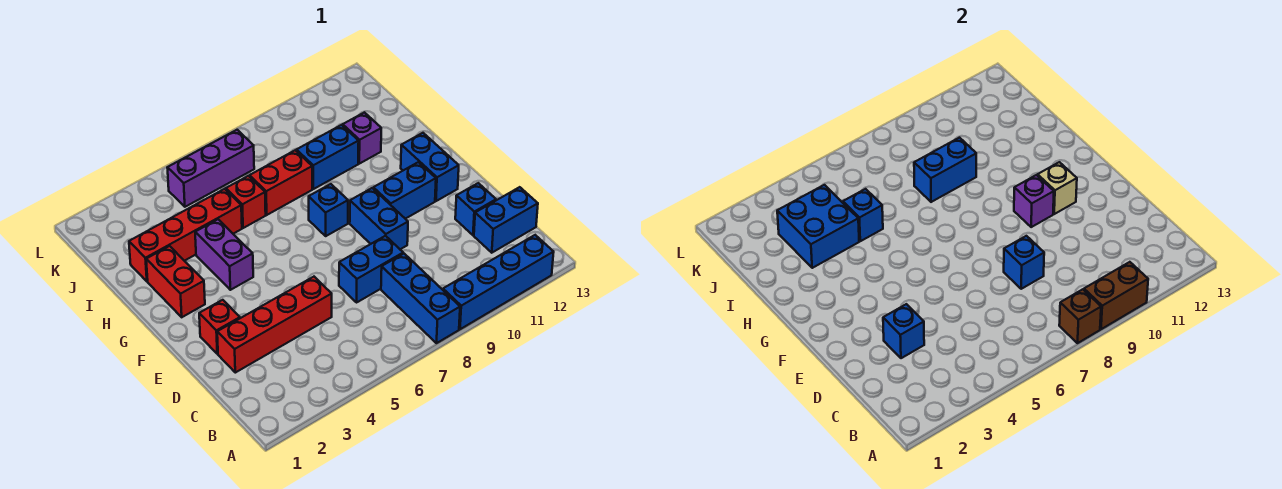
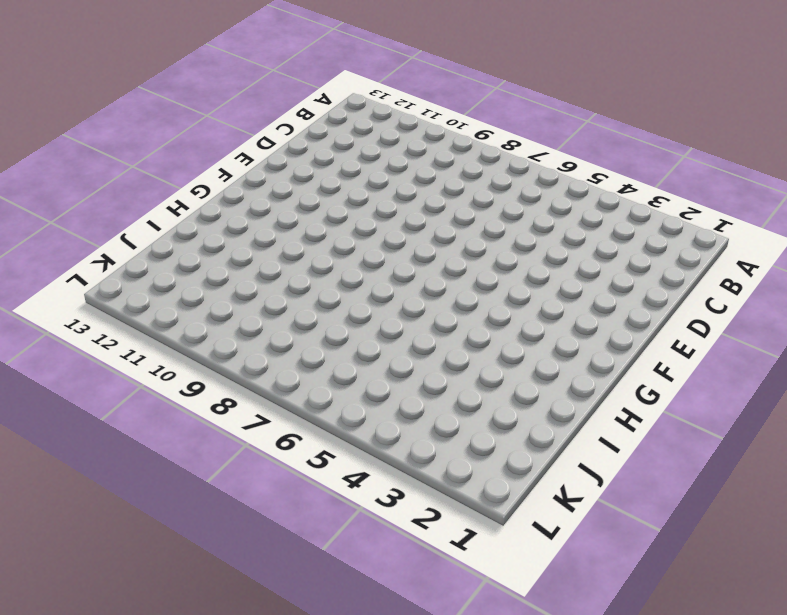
none -> blue 1x3 brick [381,254,460,343]
none -> blue 1x4 brick [443,235,554,329]
none -> blue 1x2 brick [474,187,538,253]

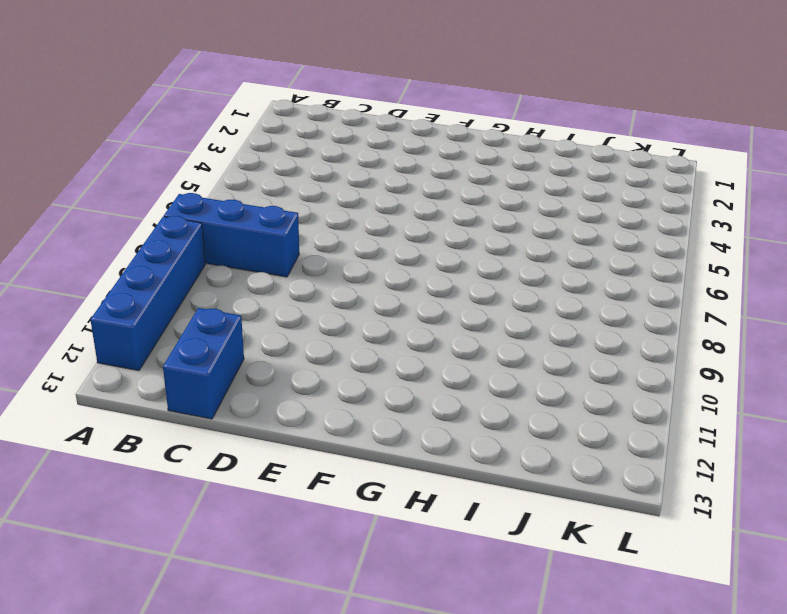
none -> red 1x4 brick [217,277,332,373]
none -> blue 1x2 brick [339,236,403,302]
none -> blue 1x1 brick [455,183,496,235]

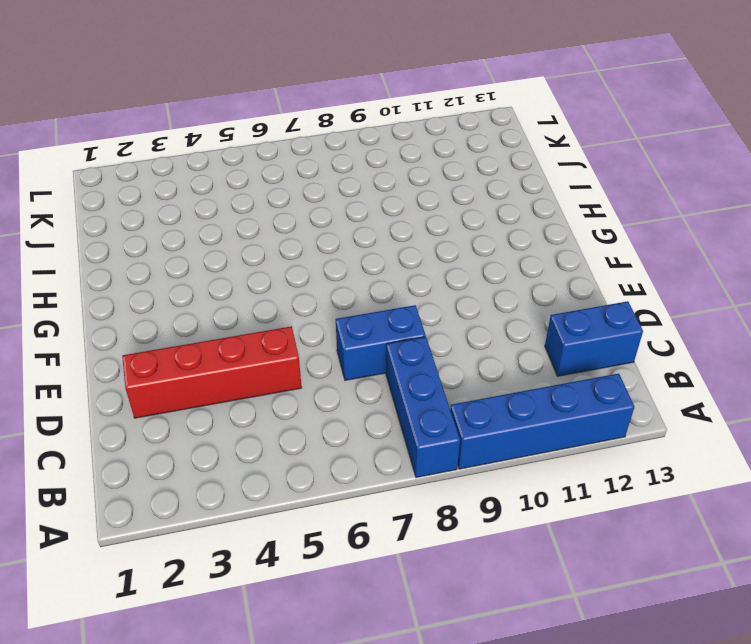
none -> blue 1x1 brick [455,183,496,235]
none -> red 1x1 brick [199,300,240,354]
none -> blue 1x2 brick [350,188,408,249]

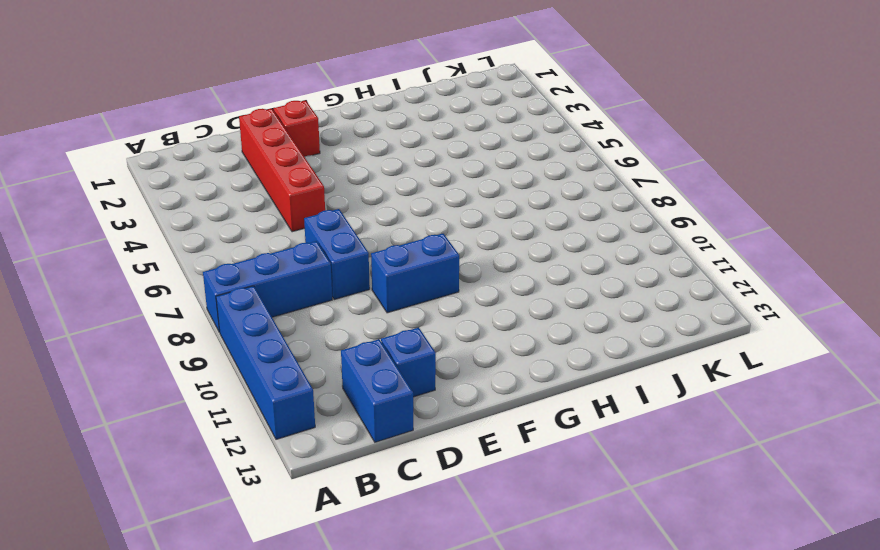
none -> blue 1x2 brick [373,162,436,219]
none -> blue 1x2 brick [401,133,459,201]
none -> red 1x2 brick [146,246,205,317]

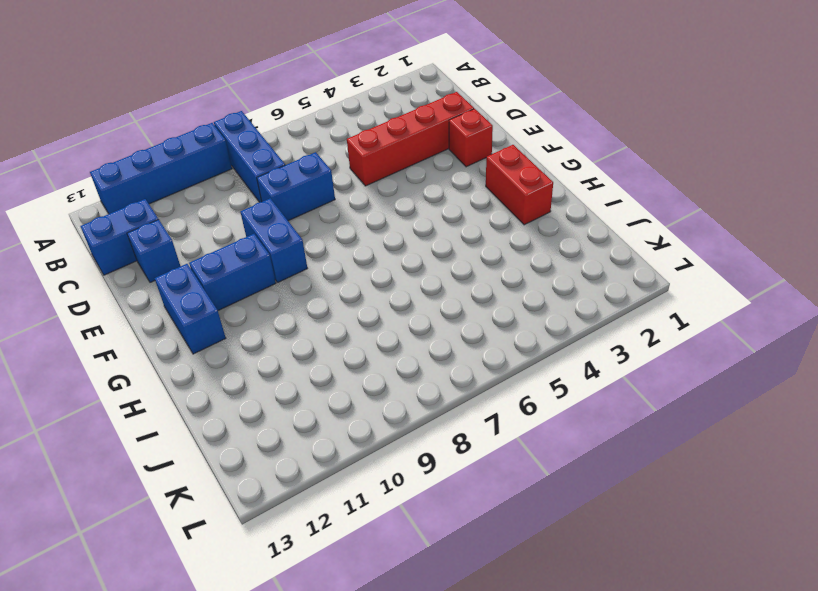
none -> purple 1x2 brick [195,219,253,290]
none -> blue 1x1 brick [309,184,348,236]
none -> red 1x4 brick [129,189,242,281]

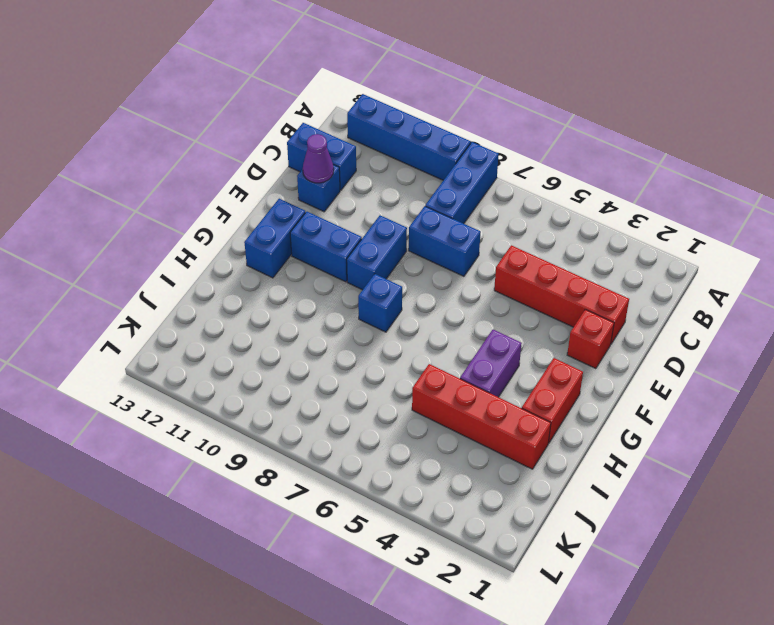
purple 1x1 cone [303,134,334,183] -> none
none -> red 1x1 brick [226,176,266,228]
none -> red 1x2 brick [250,150,312,215]
none -> blue 1x2 brick [296,125,359,189]

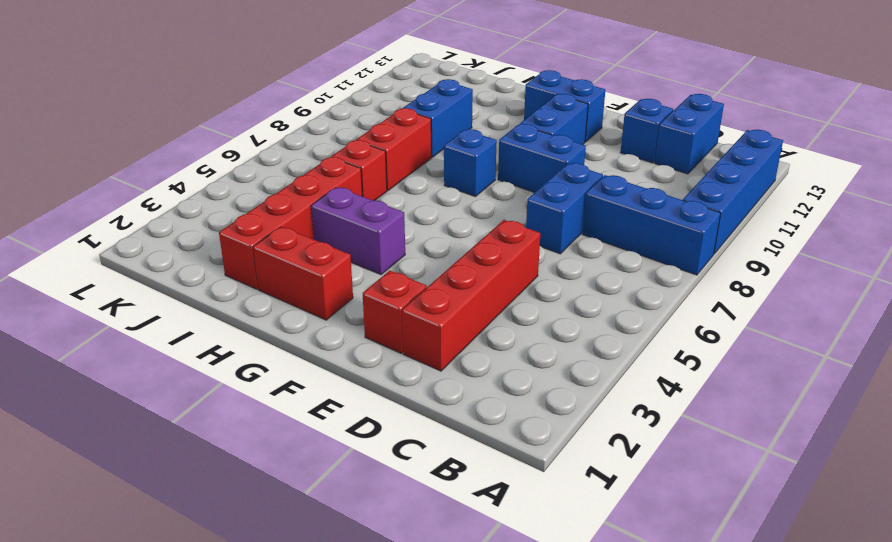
none -> purple 1x1 brick [343,112,381,164]
none -> purple 1x3 brick [167,130,254,207]
none -> brown 1x1 brick [1059,289,1101,343]

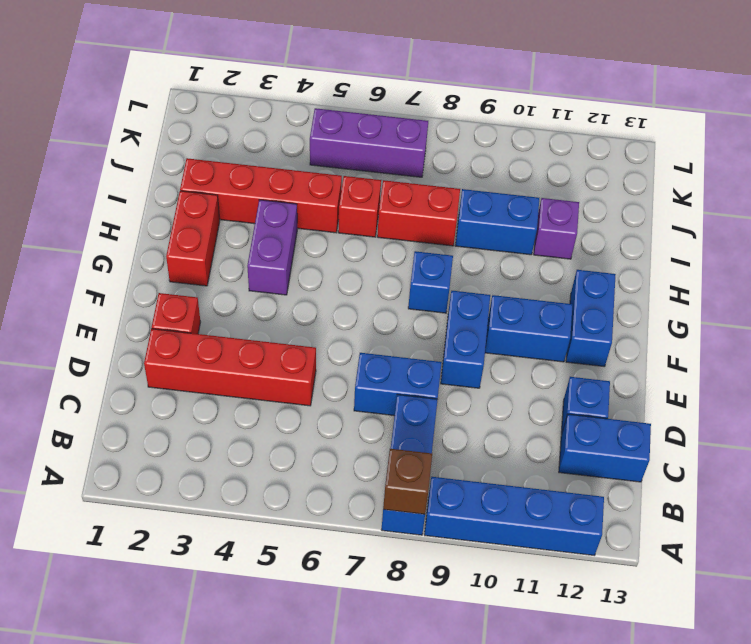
none -> brown 1x2 brick [1084,262,1148,329]
none -> blue 1x1 brick [883,304,924,358]
none -> blue 1x1 brick [1004,236,1044,289]

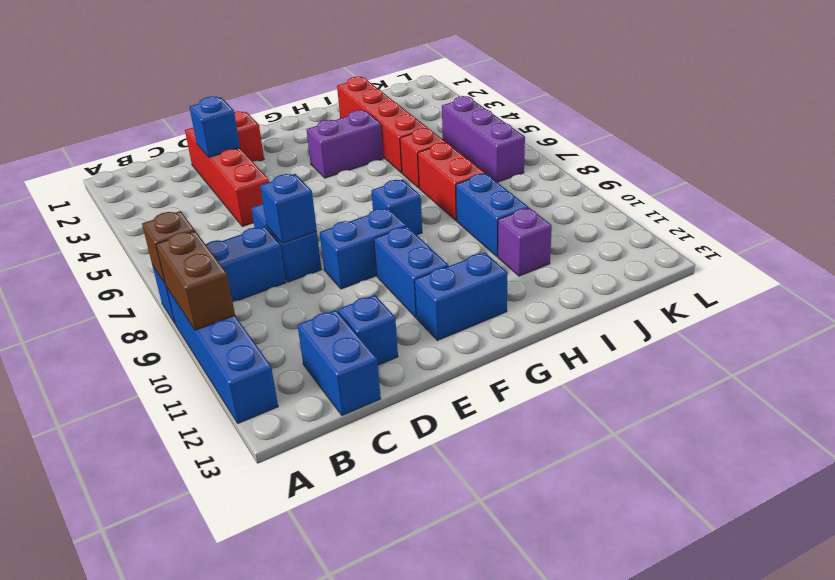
none -> red 1x2 brick [146,246,205,317]
none -> purple 1x1 brick [1014,175,1054,227]
none -> tan 1x1 brick [1038,162,1077,214]

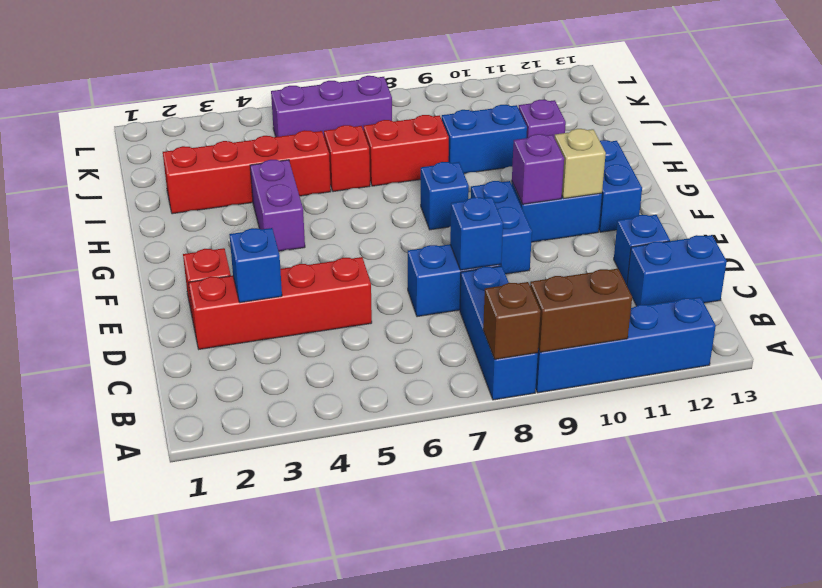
none -> red 1x2 brick [146,246,205,317]
none -> blue 2x2 brick [777,185,859,268]
none -> blue 1x1 brick [843,189,883,241]

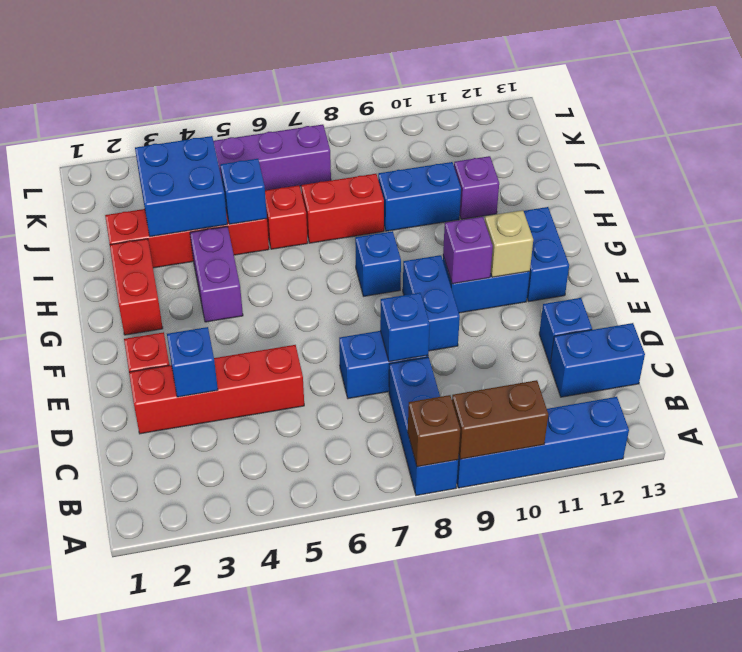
none -> blue 1x2 brick [914,138,976,202]

